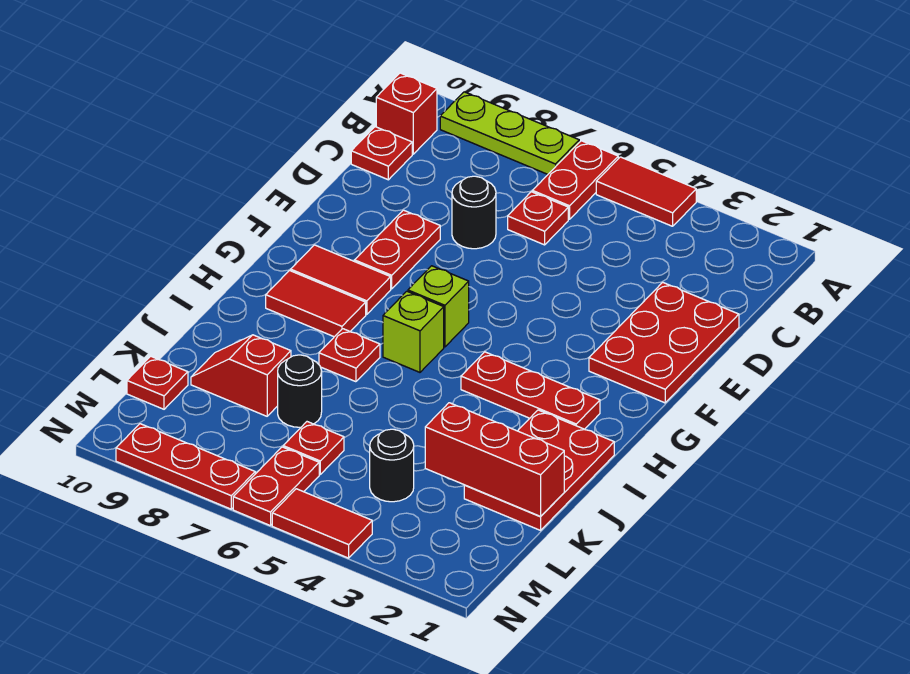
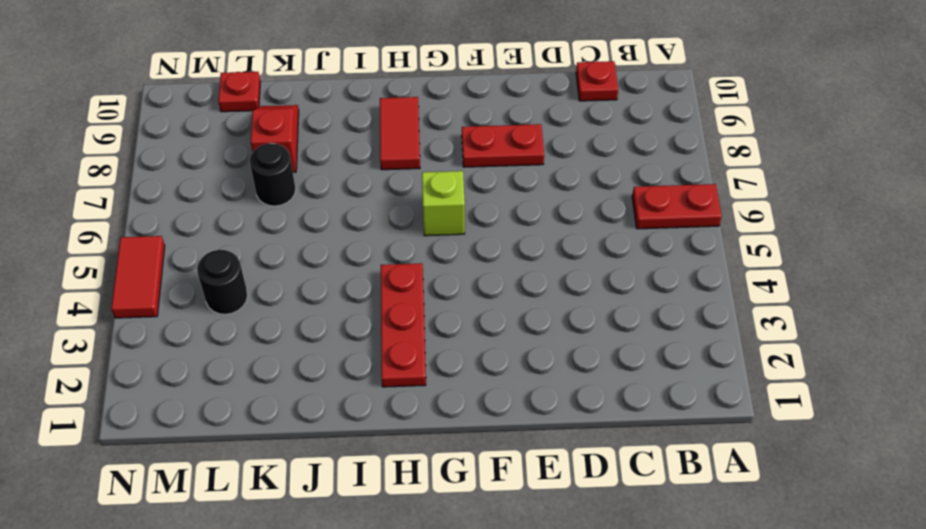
none -> red 1x2 tile [596,157,696,226]
none -> lime 1x3 plate [440,92,579,174]
none -> red 1x1 brick [376,73,437,154]

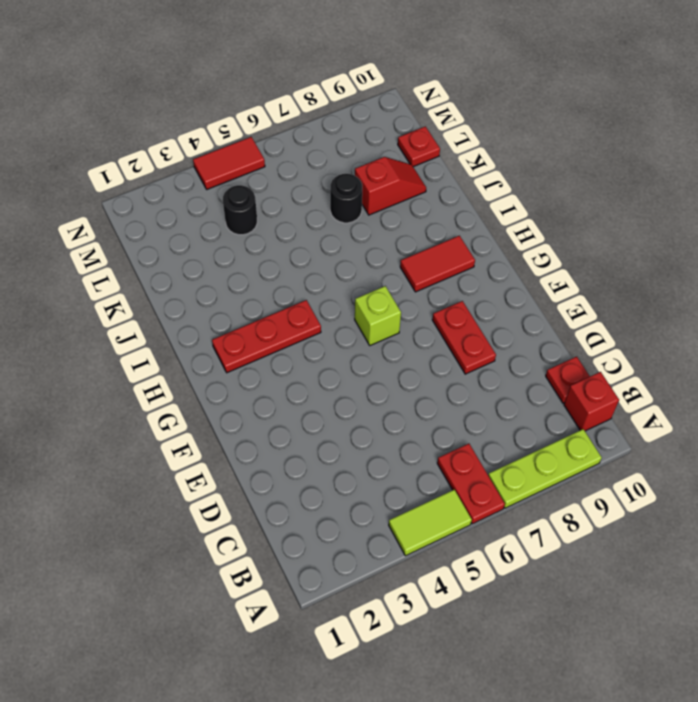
lime 1x2 tile [389,490,472,556] -> red 1x2 tile [596,157,696,226]
none -> red 1x1 plate [508,192,568,245]
none -> red 2x3 plate [589,282,739,403]
none -> black 1x1 round brick [452,176,496,249]

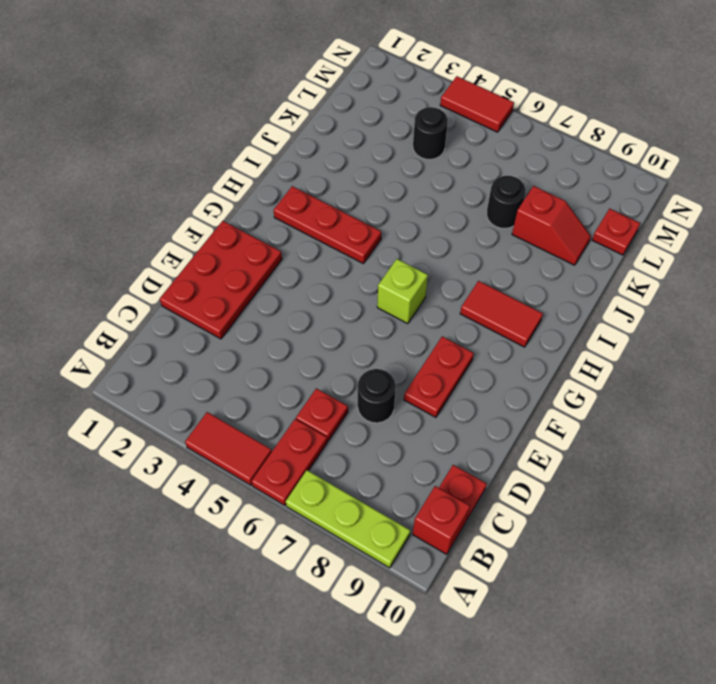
none -> red 1x2 tile [291,245,391,314]
none -> lime 1x1 brick [383,291,444,372]
none -> red 2x3 plate [464,410,614,530]

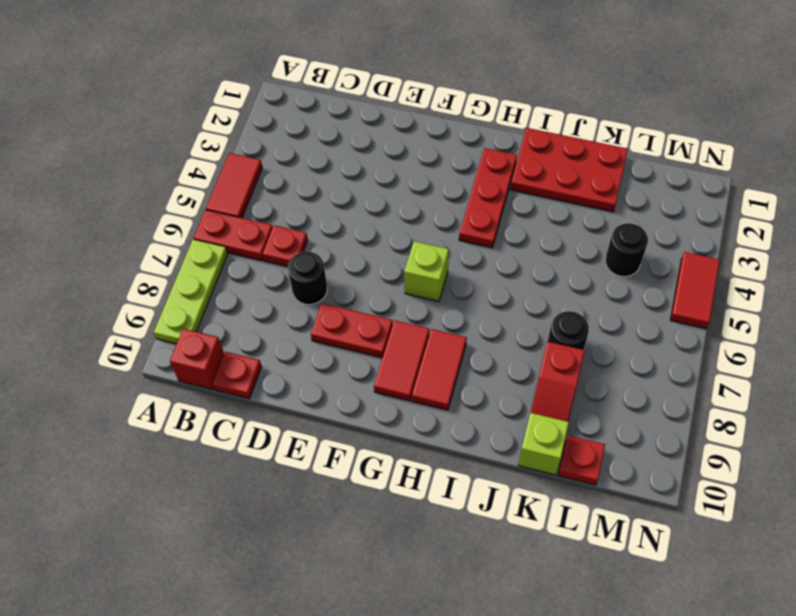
lime 1x1 brick [518,413,569,475] -> lime 1x1 brick moved to [383,291,444,372]
none -> red 2x3 plate [589,282,739,403]
none -> red 1x1 plate [319,329,380,382]
none -> red 1x1 plate [283,422,344,474]

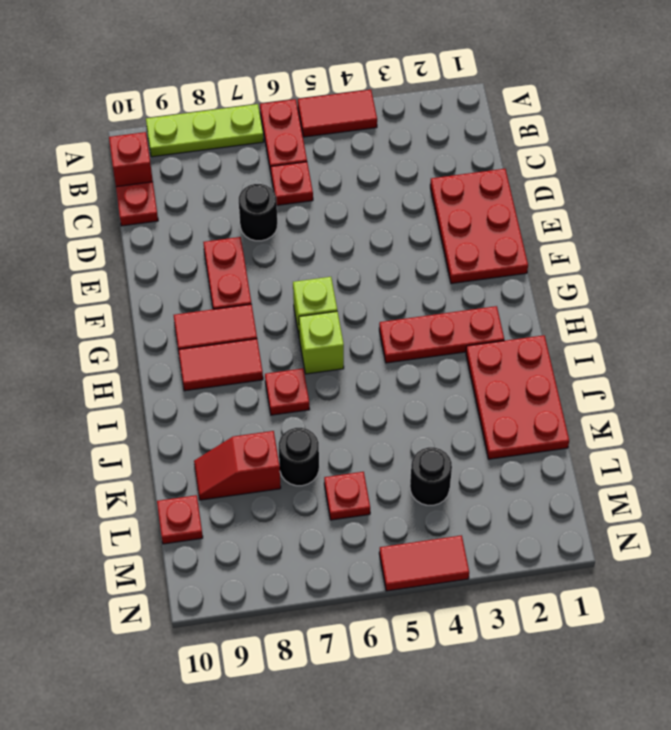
none -> red 1x2 plate [233,447,319,526]
none -> red 1x3 plate [116,424,255,509]
none -> red 1x3 brick [425,403,564,517]

